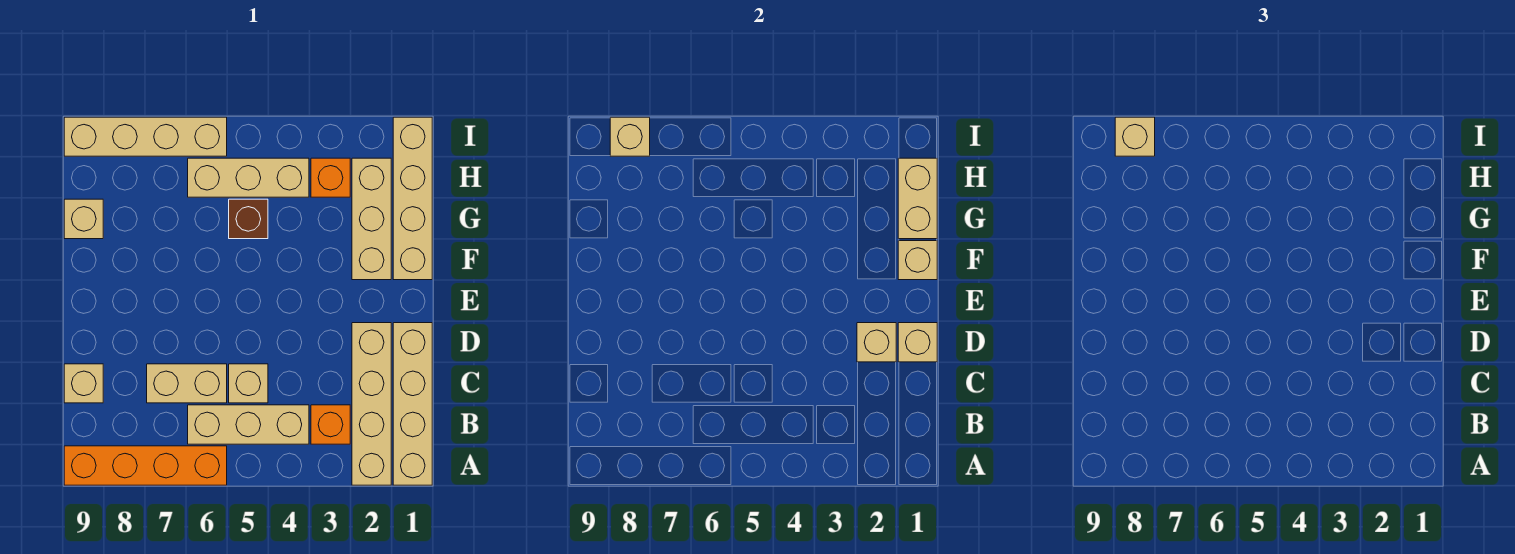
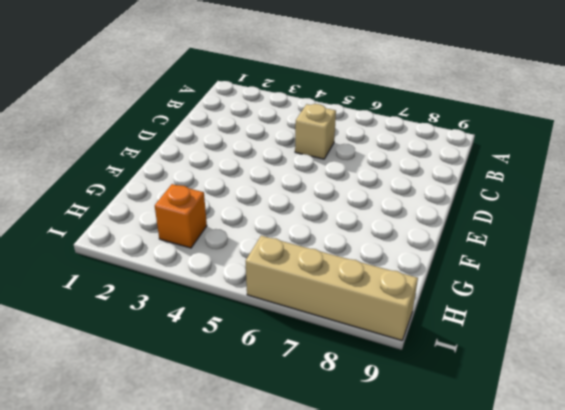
none -> tan 1x4 brick [393,323,432,485]
none -> tan 1x4 brick [352,323,391,485]
none -> orange 1x4 brick [64,446,227,485]

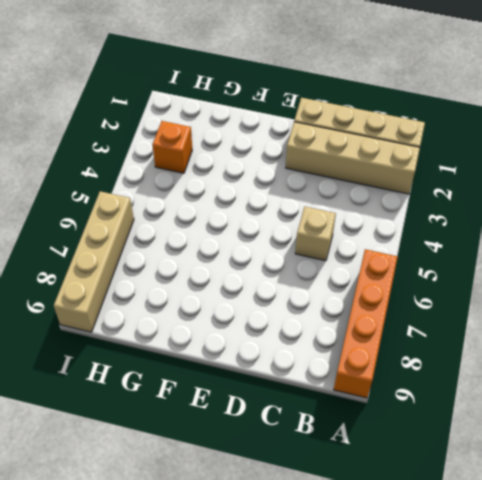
none -> orange 1x1 brick [311,405,350,444]
none -> tan 1x3 brick [188,405,309,444]
none -> tan 1x2 brick [147,364,227,403]

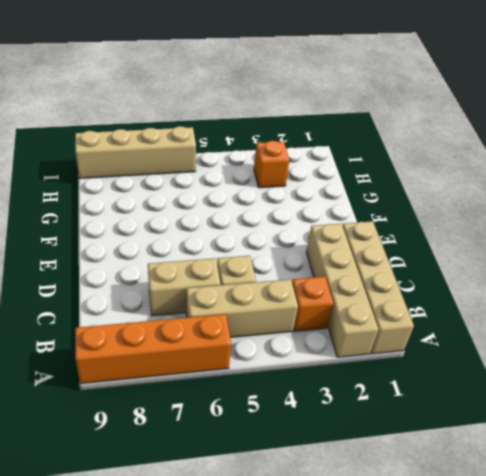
none -> tan 1x1 brick [64,364,103,403]
none -> tan 1x4 brick [393,117,432,280]
none -> tan 1x3 brick [352,158,391,280]

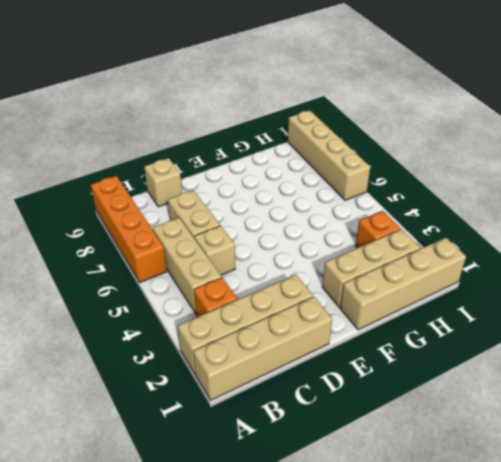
none -> brown 1x1 brick [229,199,268,239]
none -> tan 1x1 brick [64,199,103,239]
none -> tan 1x3 brick [188,158,309,197]

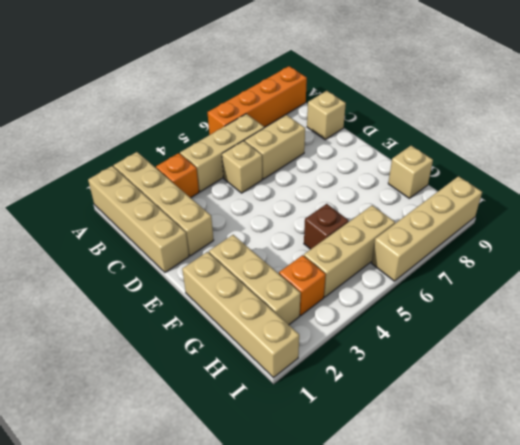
none -> tan 1x1 brick [898,323,937,362]
none -> tan 1x1 brick [857,323,896,362]
none -> tan 1x1 brick [898,241,937,280]

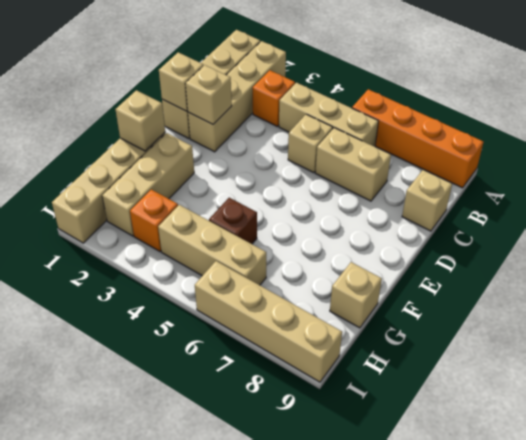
none -> tan 1x2 brick [898,158,937,239]
none -> tan 1x1 brick [610,117,650,156]
none -> tan 1x1 brick [1115,117,1155,156]

